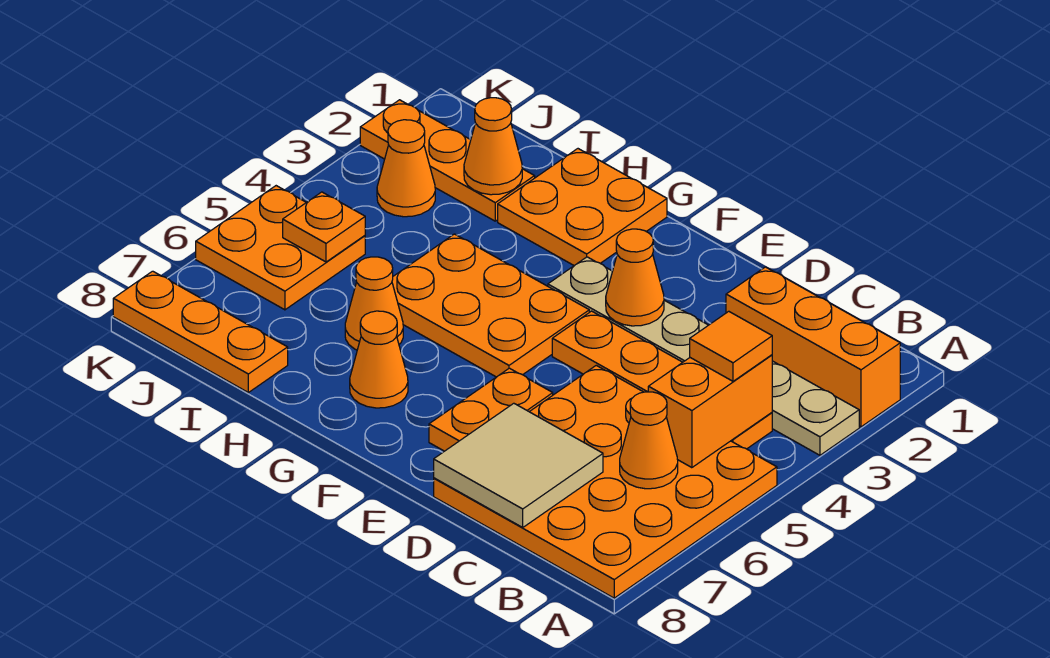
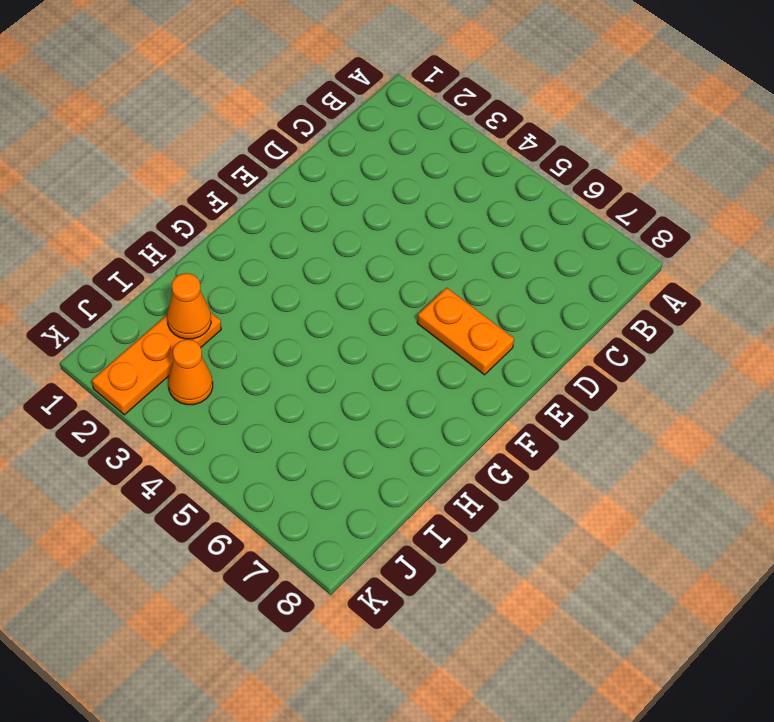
none -> orange 1x3 brick [726,267,900,427]
none -> tan 1x6 plate [548,257,859,455]
none -> orange 4x4 plate [434,365,777,598]

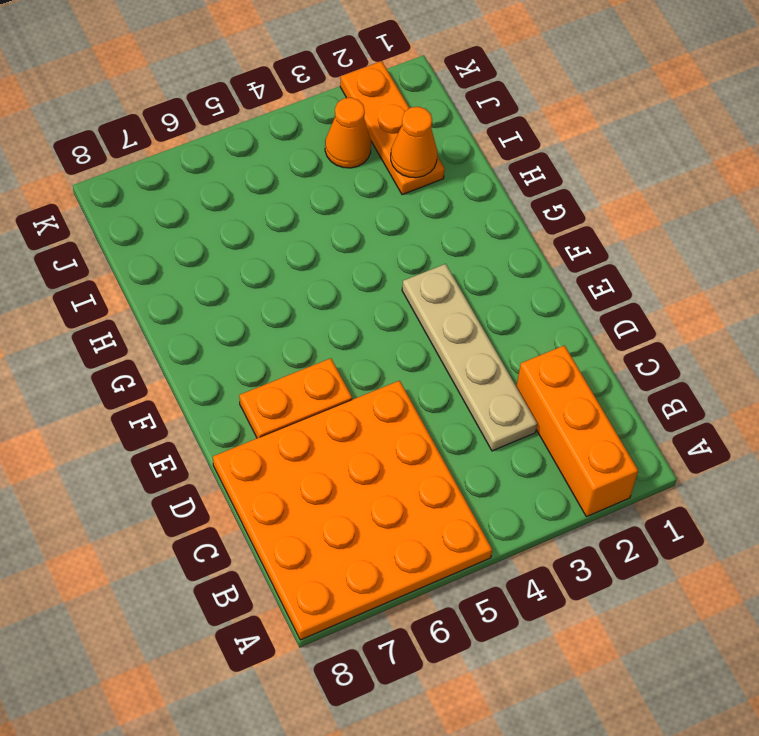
tan 1x4 plate [402,264,537,451] -> tan 1x6 plate [548,257,859,455]
none -> orange 1x4 plate [552,311,772,449]
none -> orange 2x3 plate [392,234,589,377]
none -> orange 2x2 plate [498,149,667,266]

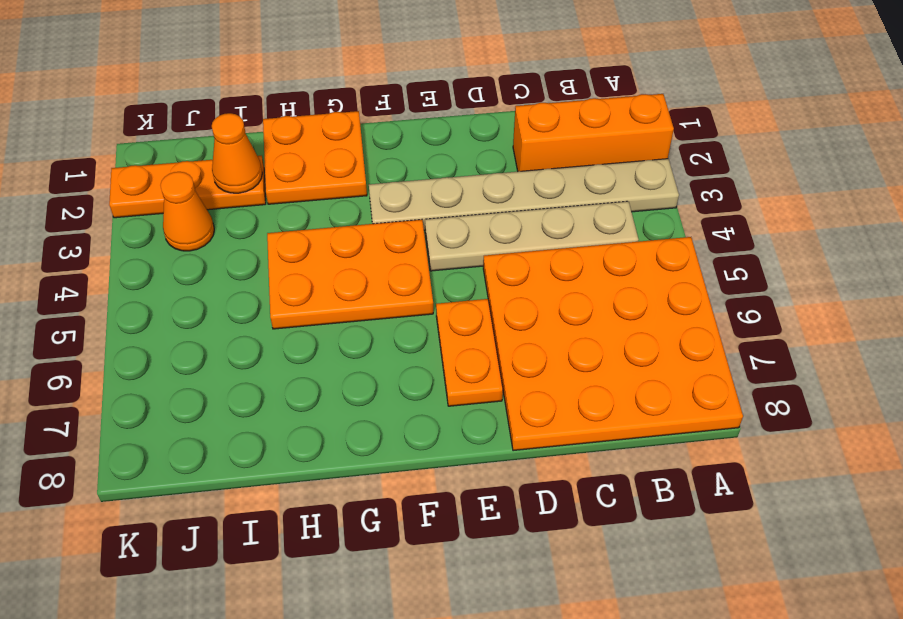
tan 1x4 plate [425,201,639,271] -> orange 1x4 plate [552,311,772,449]
none -> orange 1x1 cone [350,311,408,408]
none -> orange 1x1 cone [345,257,403,350]
none -> orange 1x3 plate [113,271,288,393]

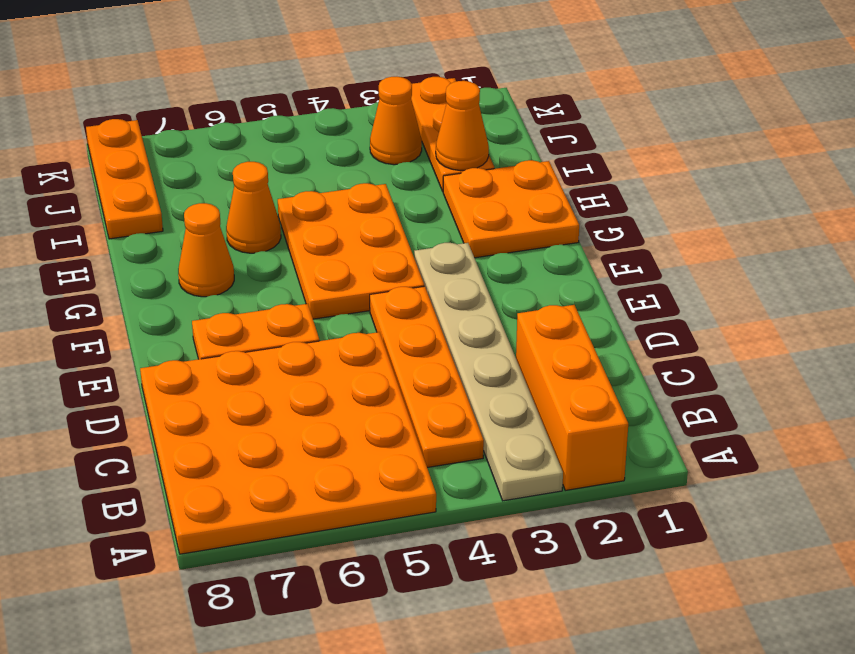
none -> orange 2x2 plate [196,186,365,310]
none -> orange 1x2 brick [648,355,772,468]
none -> orange 1x1 cone [620,392,678,489]

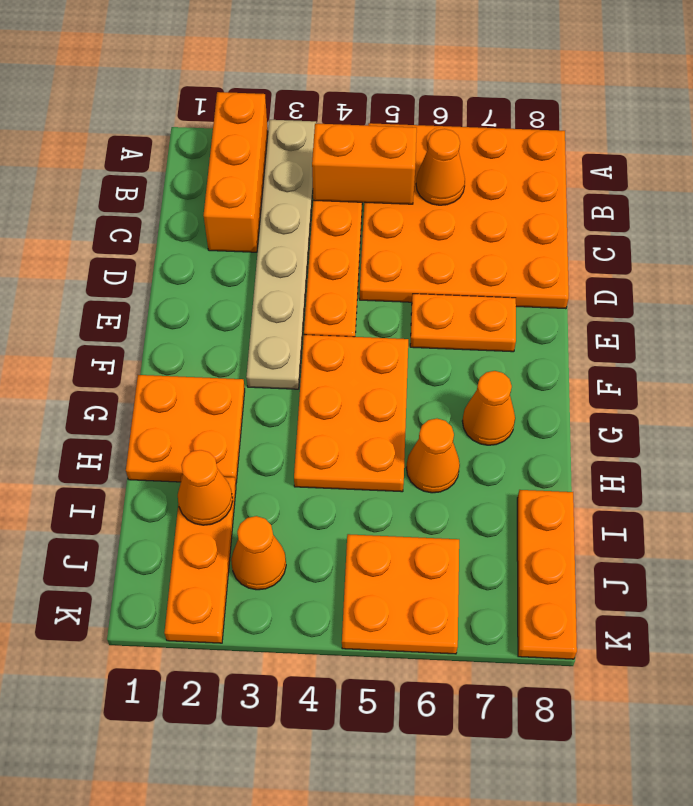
none -> tan 2x2 tile [434,403,603,527]
none -> orange 1x1 cone [606,229,664,326]
none -> orange 1x1 plate [283,192,365,262]

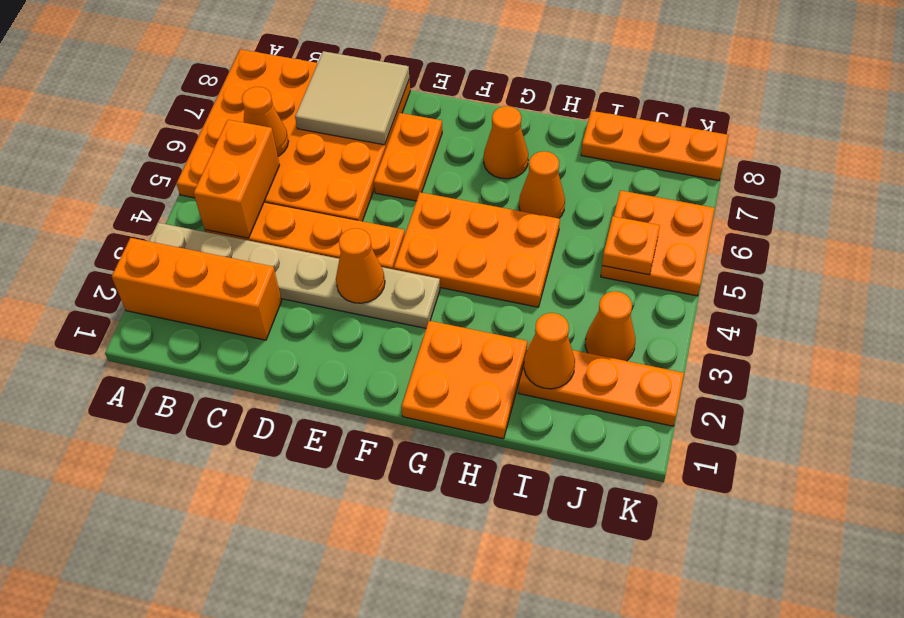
none -> orange 1x1 tile [690,311,772,381]

